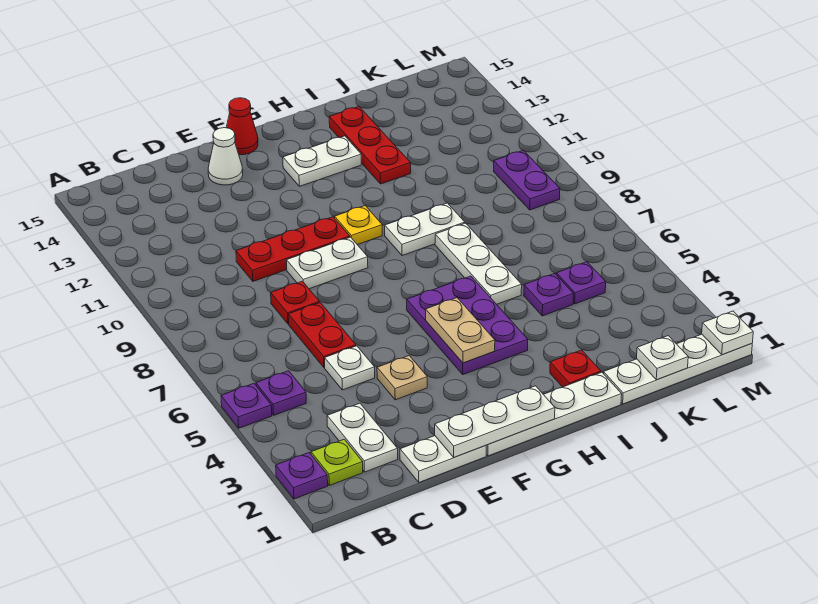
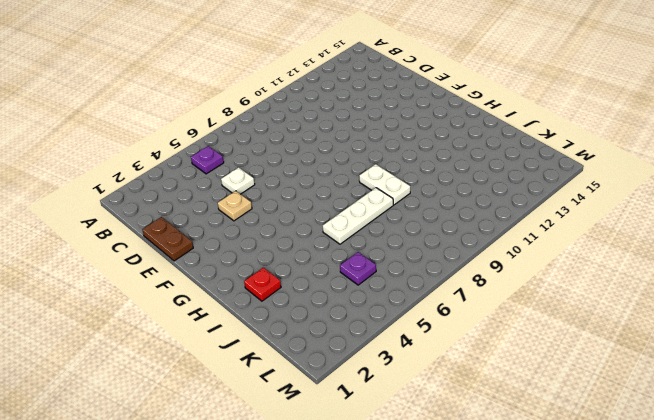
brown 1x2 plate [142,217,193,261] -> white 1x2 plate [400,436,486,482]
none -> purple 1x1 plate [276,453,328,499]
none -> purple 1x1 plate [221,384,272,428]
none -> lime 1x1 plate [311,439,363,485]
none -> white 1x2 plate [327,403,398,472]

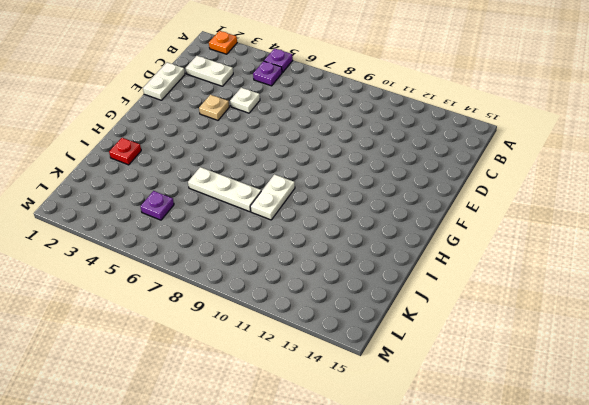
orange 1x1 plate [209,31,237,54] -> purple 1x1 plate [276,453,328,499]
none -> lime 1x1 plate [311,439,363,485]
none -> red 1x2 plate [288,303,356,368]
none -> red 1x1 plate [271,281,320,324]
none -> red 1x3 plate [236,217,350,281]

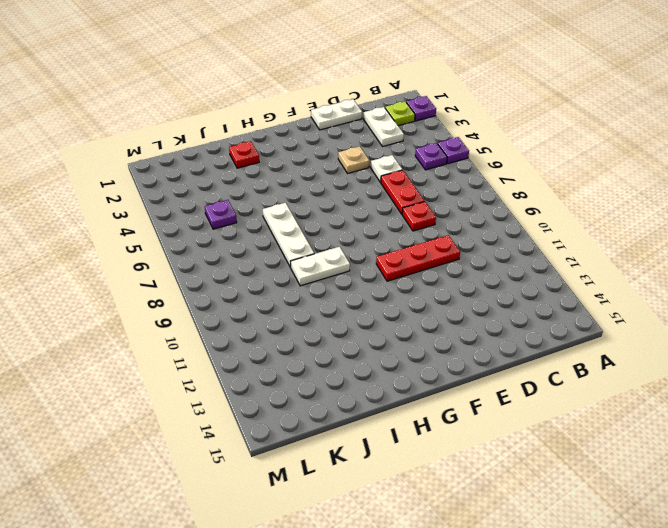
none -> white 1x2 plate [287,237,368,289]
none -> white 1x1 cone [208,128,243,185]
none -> white 1x4 plate [486,372,622,456]
none -> red 1x1 cone [226,98,258,155]

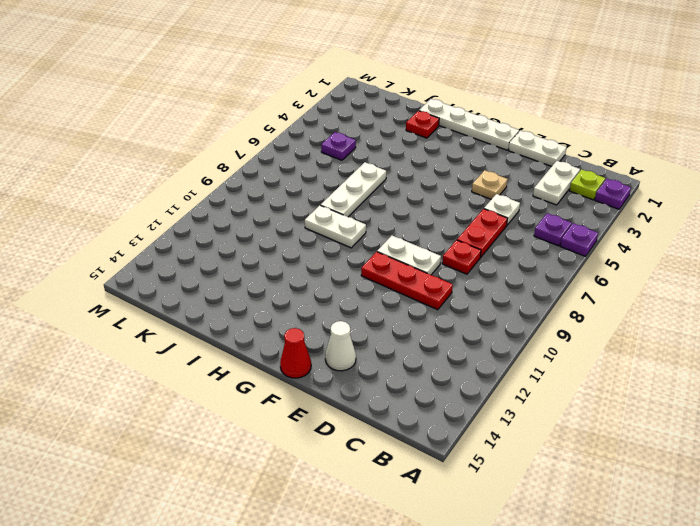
none -> purple 2x3 plate [407,276,528,374]
none -> yellow 1x1 plate [335,206,382,245]
none -> white 1x2 plate [283,136,361,186]
none -> red 1x3 plate [329,107,411,184]

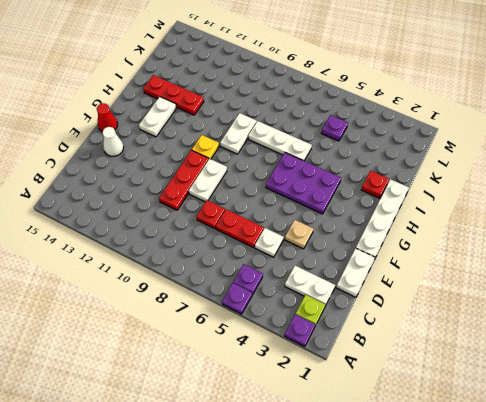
none -> white 1x4 plate [604,334,752,404]
none -> purple 1x1 plate [524,274,574,316]
none -> purple 1x2 plate [494,150,560,210]
none -> white 1x3 plate [435,386,555,457]

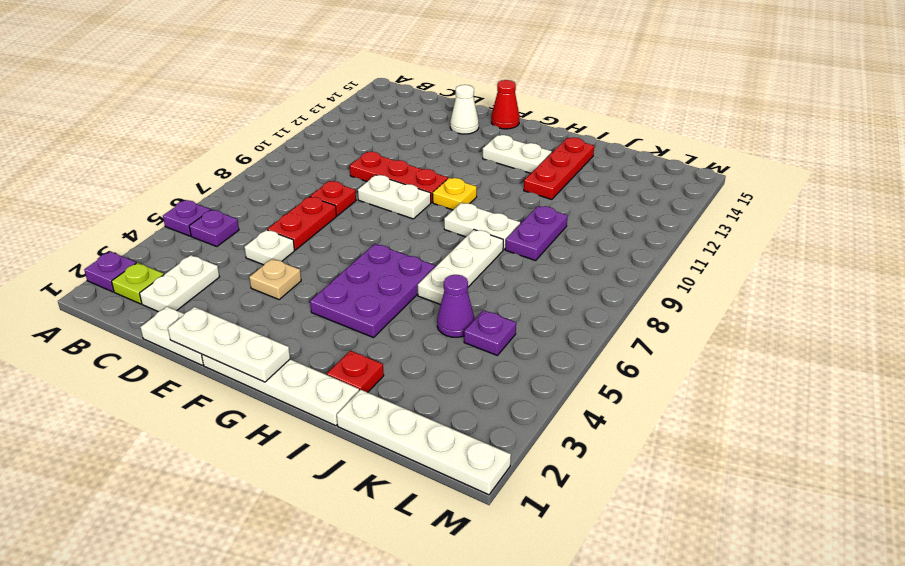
purple 1x1 cone [437,275,474,337] -> purple 1x1 plate [524,274,574,316]
purple 1x2 plate [505,206,568,261] -> purple 1x2 plate moved to [494,150,560,210]
none -> tan 1x2 plate [426,298,495,363]
none -> white 1x1 plate [637,336,688,380]
none -> white 1x1 plate [702,311,753,355]

